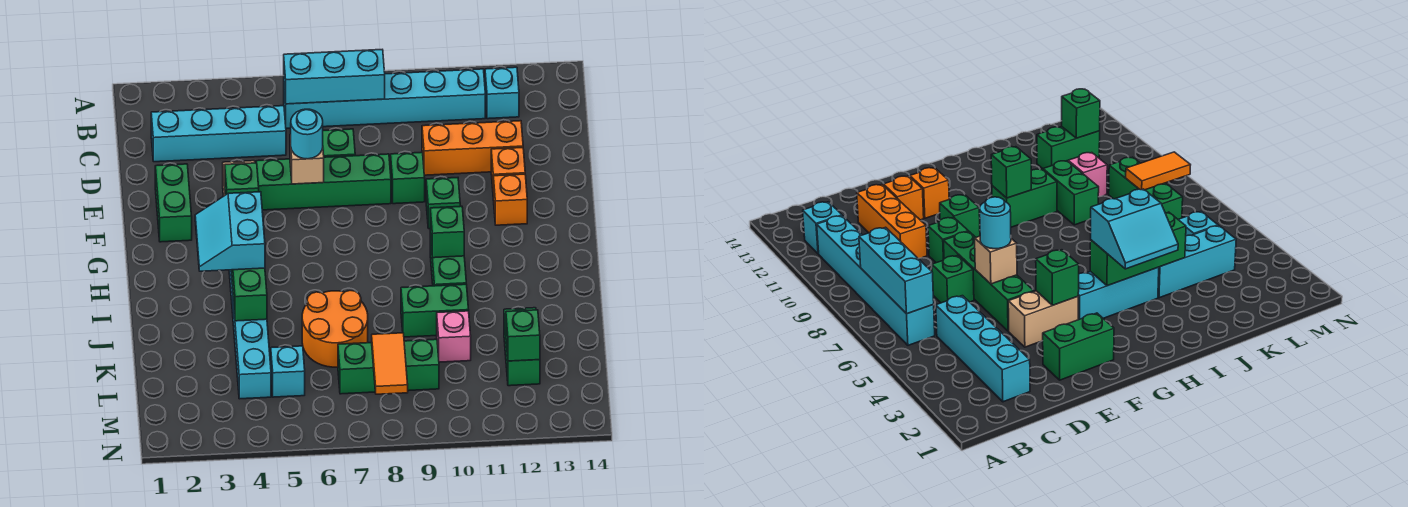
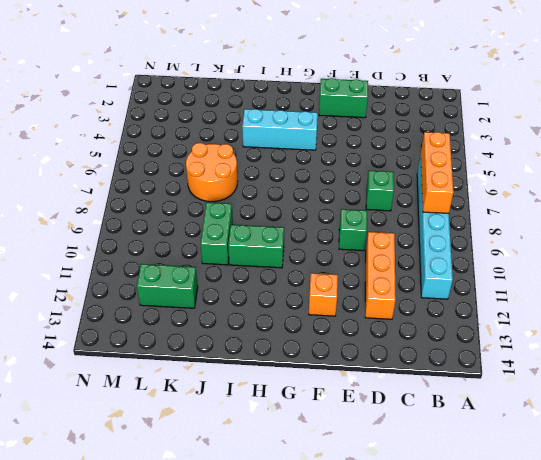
orange 1x3 brick [421,132,453,214] -> cyan 1x3 brick [284,50,385,104]
none -> cyan 1x1 brick [485,67,519,119]
none -> cyan 1x4 brick [151,106,286,162]
none -> tan 1x2 brick [1008,291,1078,347]
none -> green 1x4 brick [256,154,391,210]

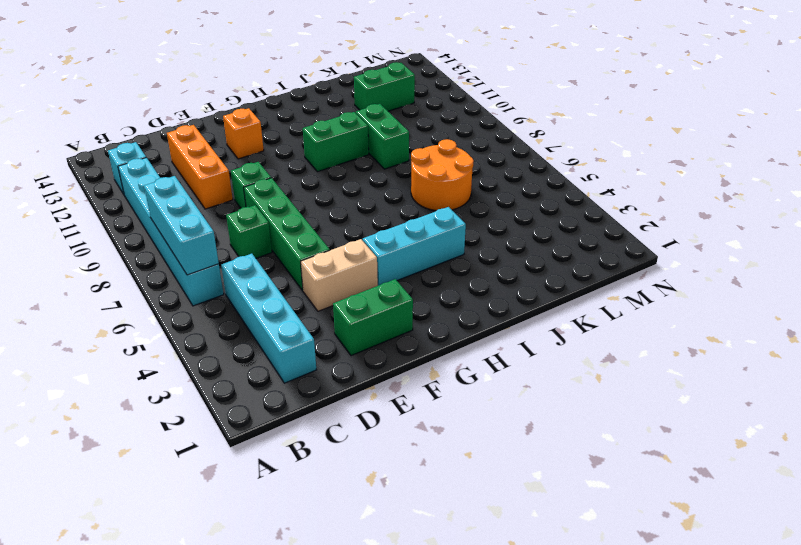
none -> orange 1x1 brick [491,147,525,188]
none -> green 1x1 brick [426,178,460,229]
none -> cyan 1x3 brick [233,302,271,399]
none -> pink 1x1 brick [437,311,471,362]

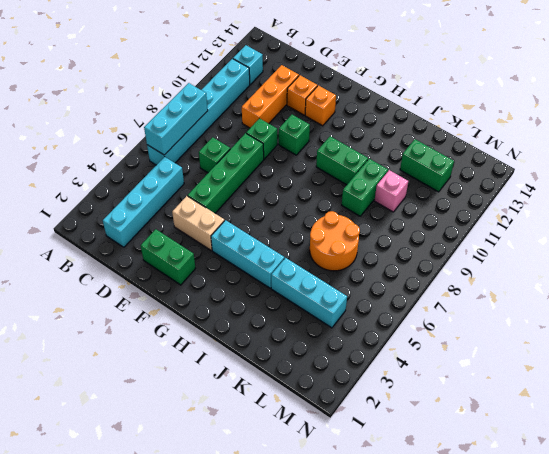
none -> cyan 1x1 brick [271,346,305,397]
none -> green 1x3 brick [338,339,439,394]
none -> tan 1x1 brick [290,134,324,184]
none -> green 1x1 brick [225,163,259,195]

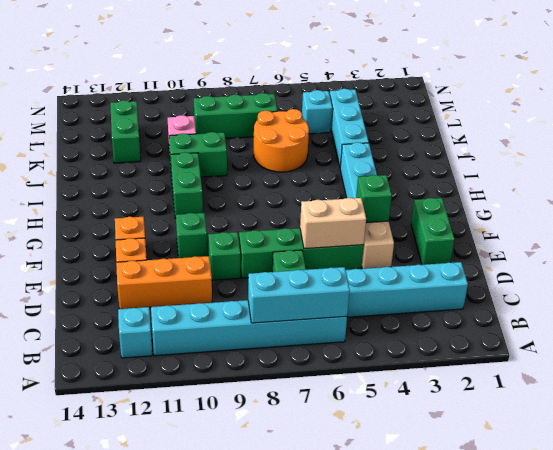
tan 1x2 brick [300,198,366,249] -> tan 1x1 brick [290,134,324,184]
none -> green 1x3 brick [231,268,267,321]
none -> green 1x1 brick [430,206,464,258]
none -> orange 1x2 tile [372,333,408,394]
none -> green 1x1 brick [506,310,540,361]

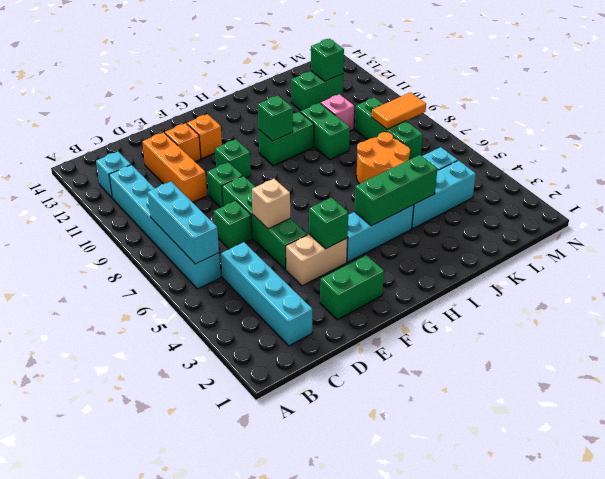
none -> cyan 1x1 round brick [291,109,323,159]
none -> cyan 2x2 slope [195,192,265,271]

